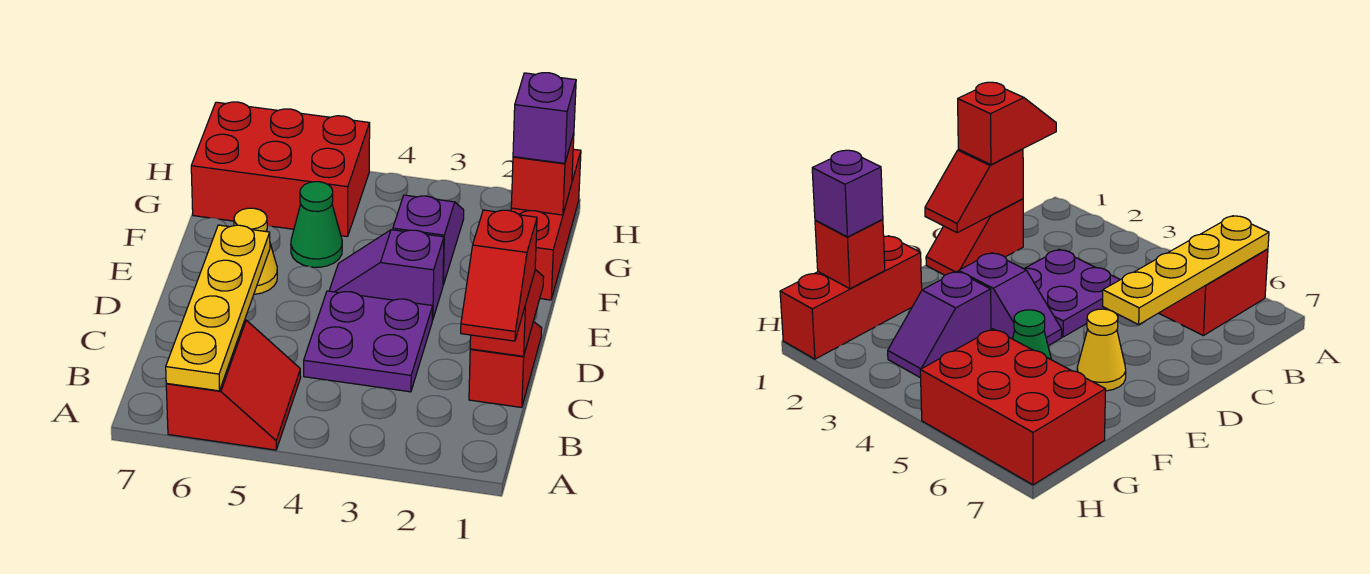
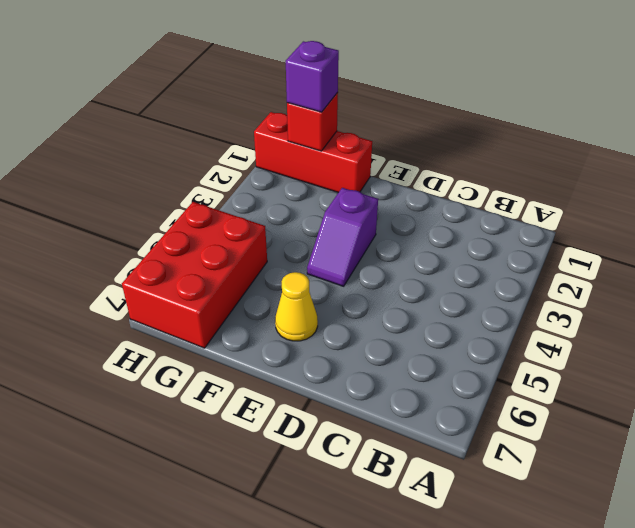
none -> red 2x2 slope [166,320,301,450]
none -> red 1x2 slope [469,321,542,407]
none -> purple 2x2 plate [304,291,433,392]

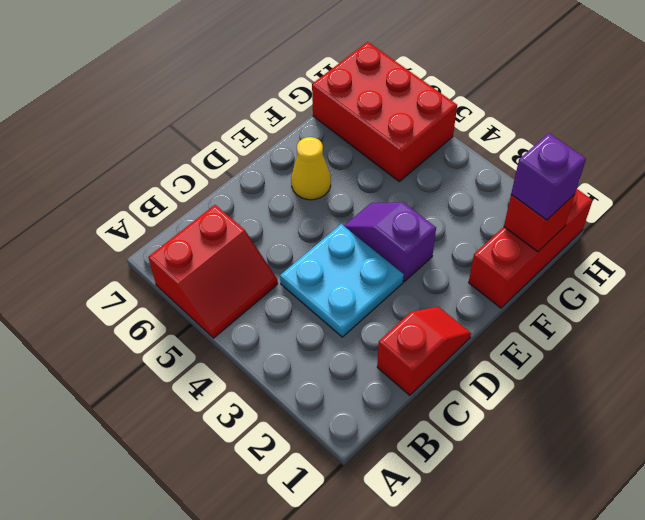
cyan 2x2 plate [280,224,404,337] -> purple 2x2 plate [304,291,433,392]
none -> purple 1x2 slope [393,195,464,285]
none -> green 1x1 cone [291,182,342,267]
none -> yellow 1x4 plate [166,225,270,391]

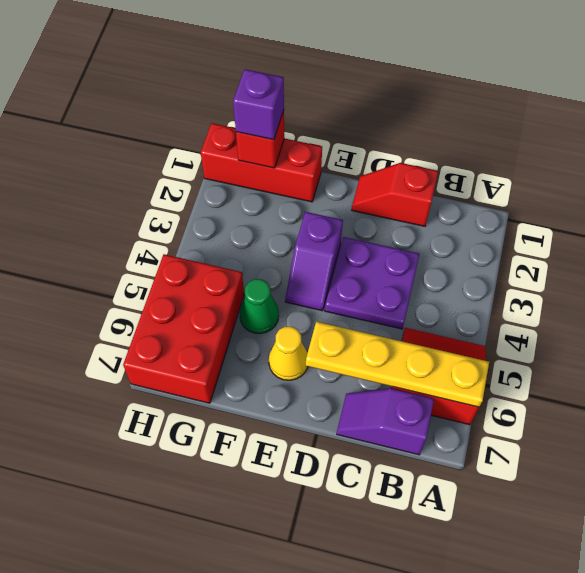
purple 1x2 slope [337,388,434,455] -> purple 1x2 slope moved to [393,195,464,285]
none -> red 1x2 slope [470,270,544,356]
none -> red 1x2 slope [461,210,537,341]

